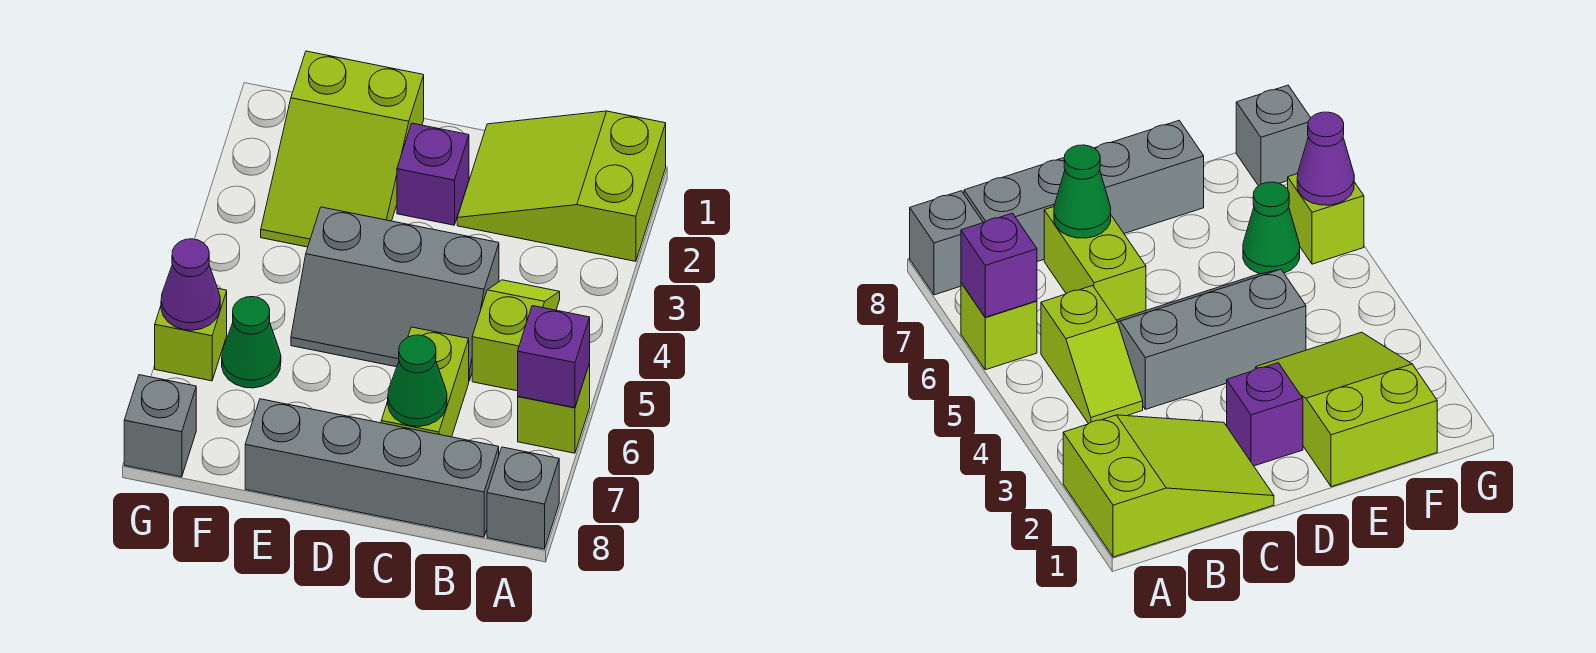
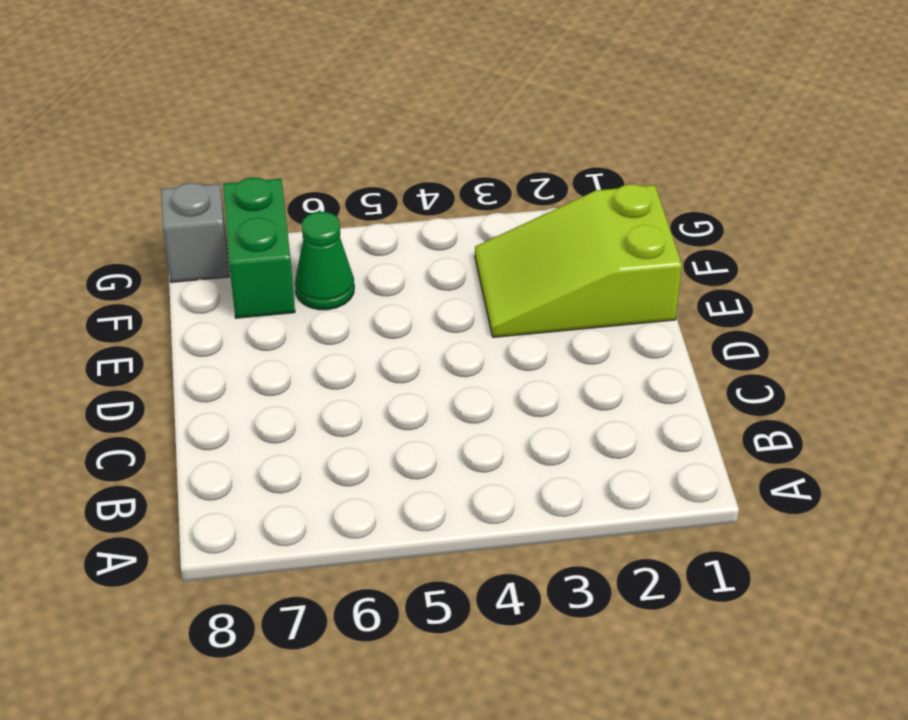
green 1x2 brick [223,178,295,318] -> none
none -> lime 2x3 slope [457,111,666,261]
none -> lime 1x1 brick [518,363,590,453]
none -> grey 1x1 brick [487,447,559,549]

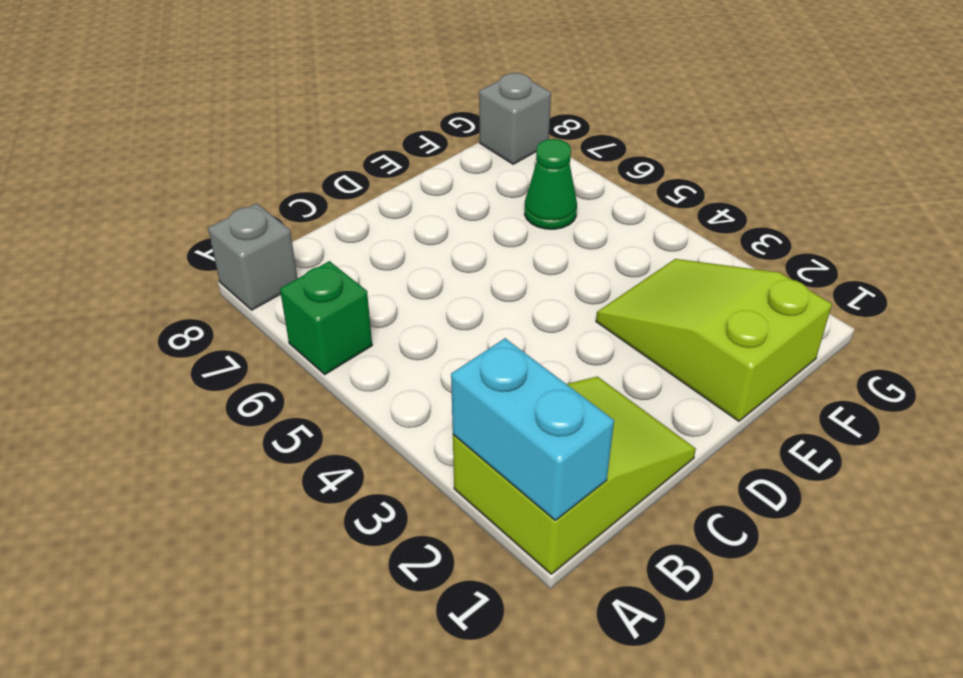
cyan 1x2 brick [451,338,614,520] -> none
green 1x1 brick [280,261,372,374] -> lime 1x1 brick [518,363,590,453]
none -> lime 1x2 slope [472,280,560,391]
none -> grey 1x4 brick [245,399,499,537]
none -> grey 2x3 slope [291,207,499,381]

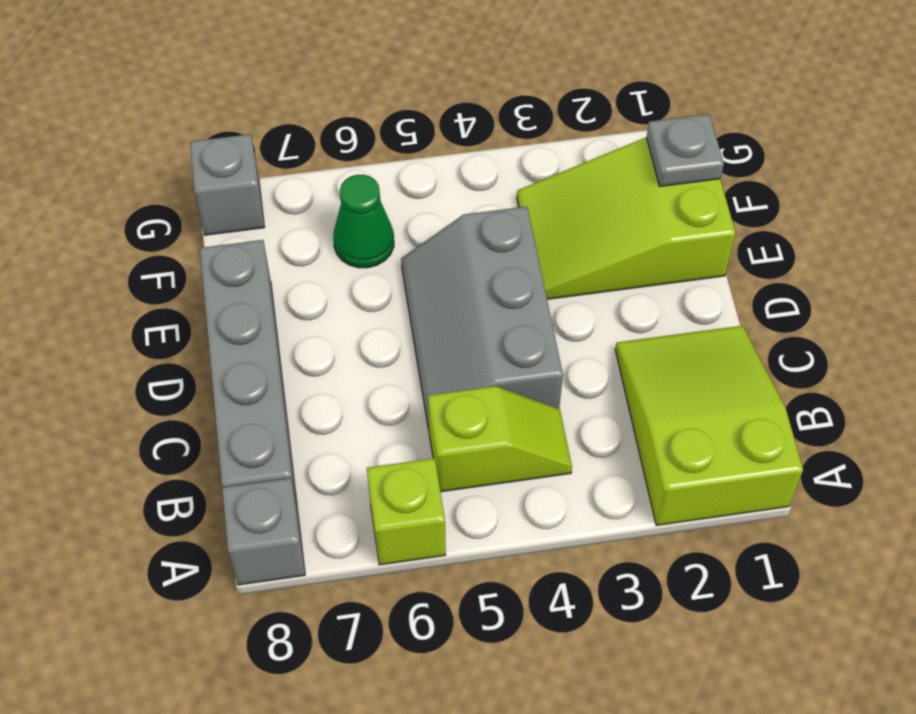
grey 1x1 plate [646,114,724,186] -> none
none -> lime 1x2 brick [381,327,469,437]
none -> purple 1x1 brick [397,123,469,225]
none -> lime 1x1 brick [155,289,227,381]

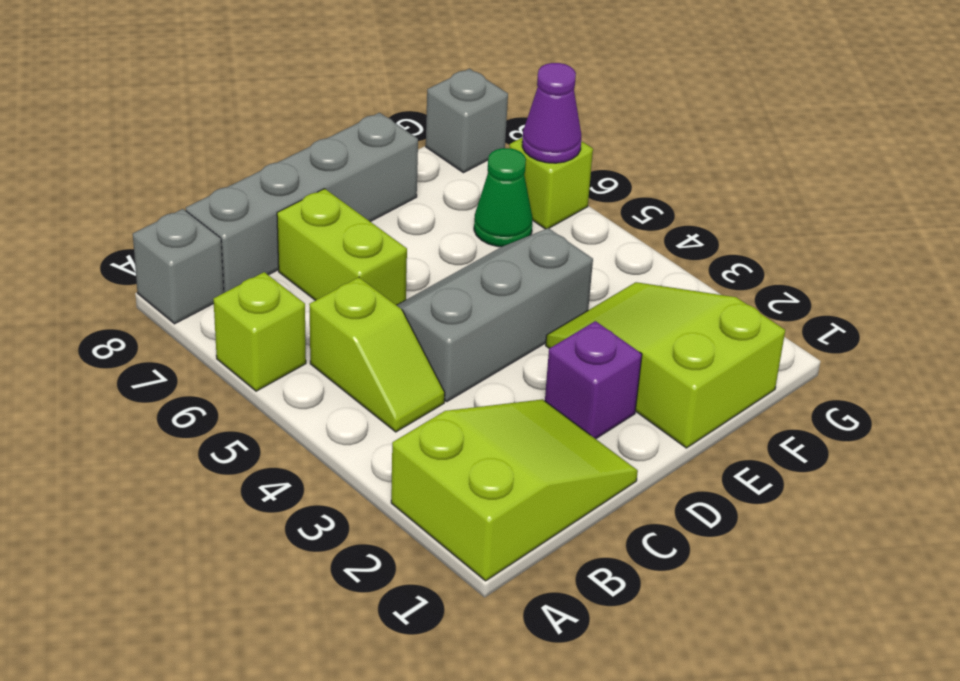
none -> purple 1x1 brick [518,306,590,408]
none -> green 1x1 cone [388,335,447,427]

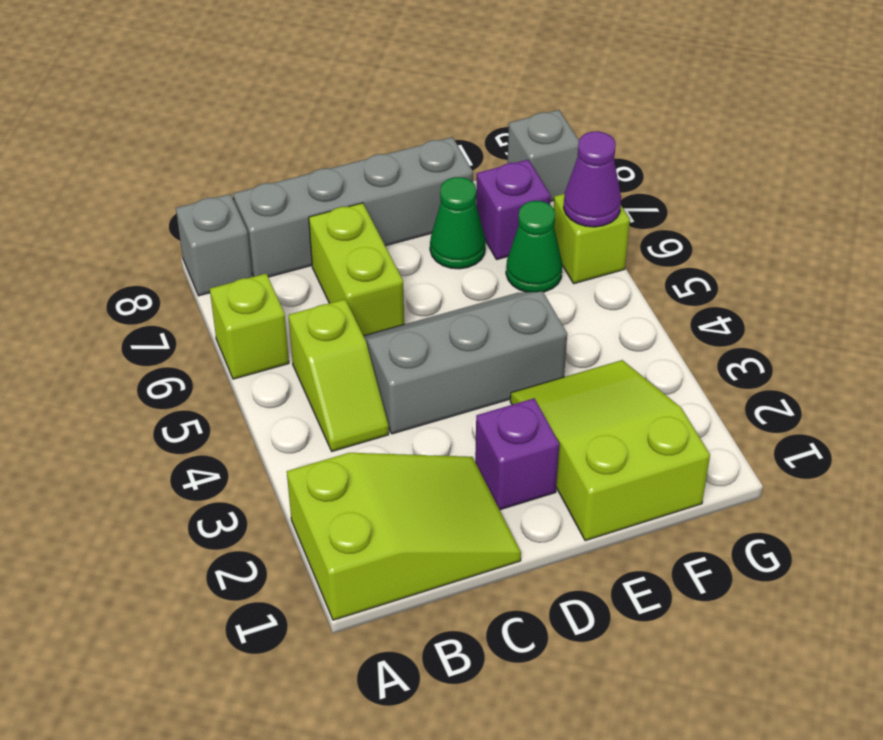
green 1x1 cone [430,177,486,269] -> green 1x1 cone moved to [388,335,447,427]
purple 1x1 brick [476,160,551,260] -> purple 1x1 brick moved to [518,306,590,408]

